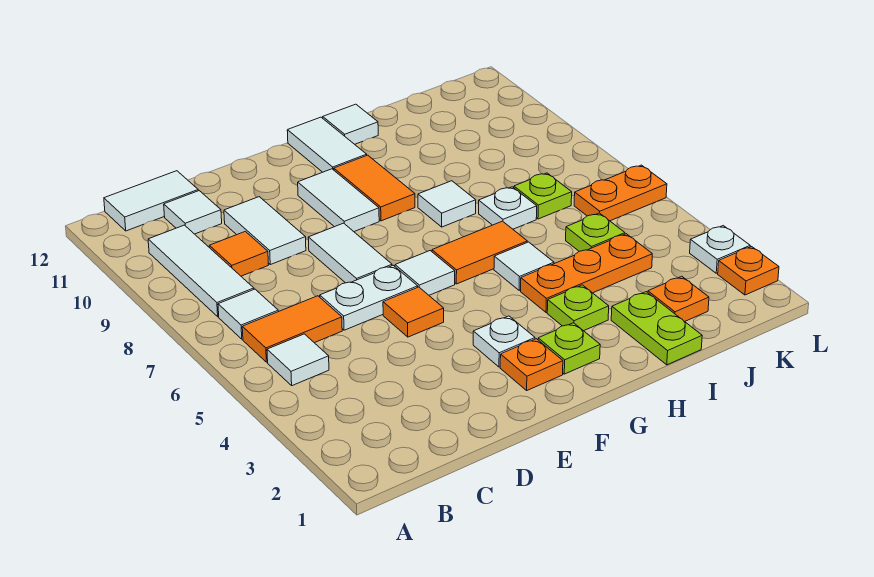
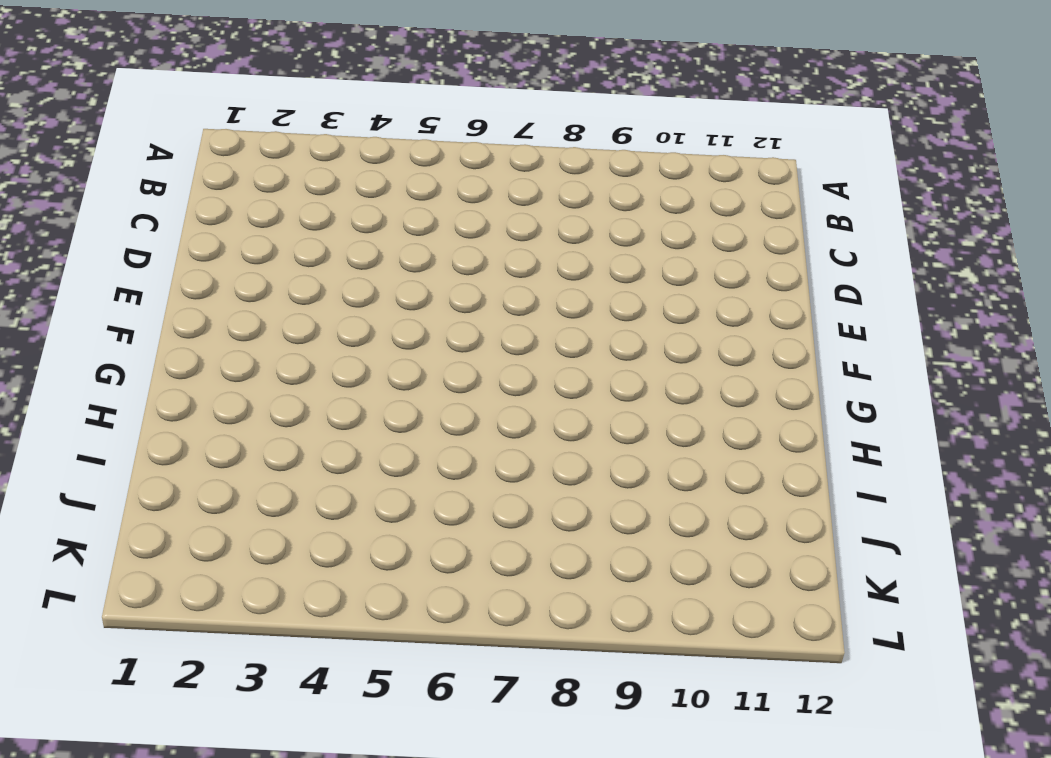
none -> white 1x1 tile [267,334,329,386]
none -> orange 1x2 tile [242,296,342,362]
none -> white 1x1 tile [218,289,278,339]
none -> white 1x3 tile [148,225,254,317]

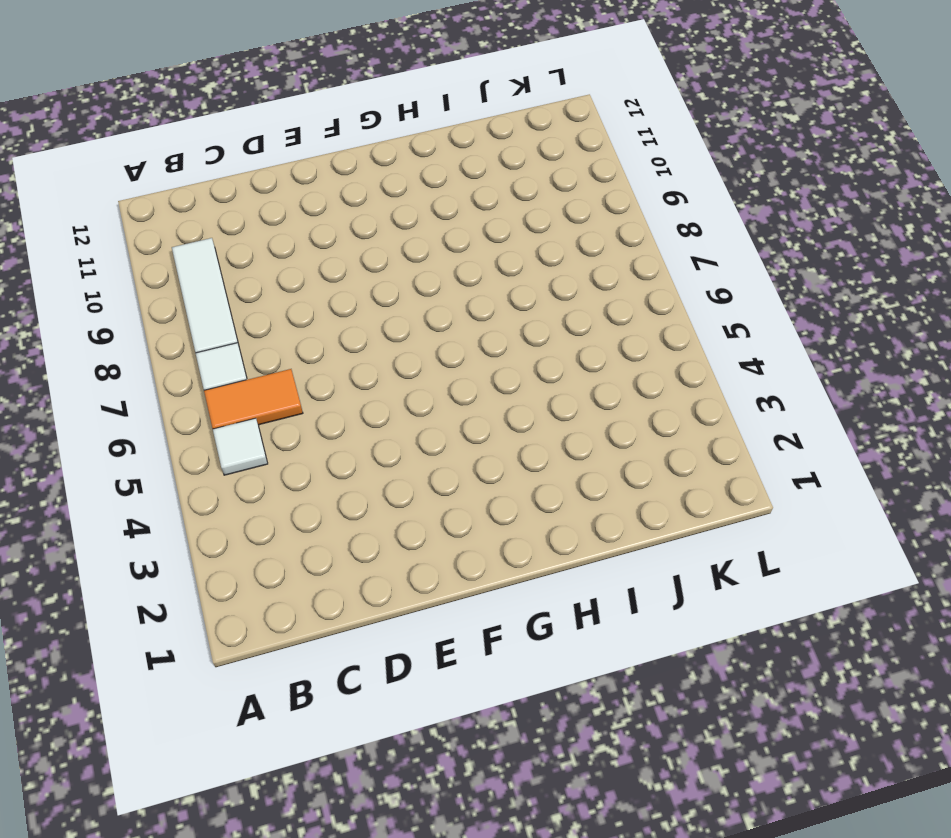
none -> white 1x2 tile [104,171,198,231]
none -> orange 1x1 tile [209,231,268,276]
none -> white 1x1 tile [164,191,222,234]
none -> white 1x2 plate [320,265,418,330]

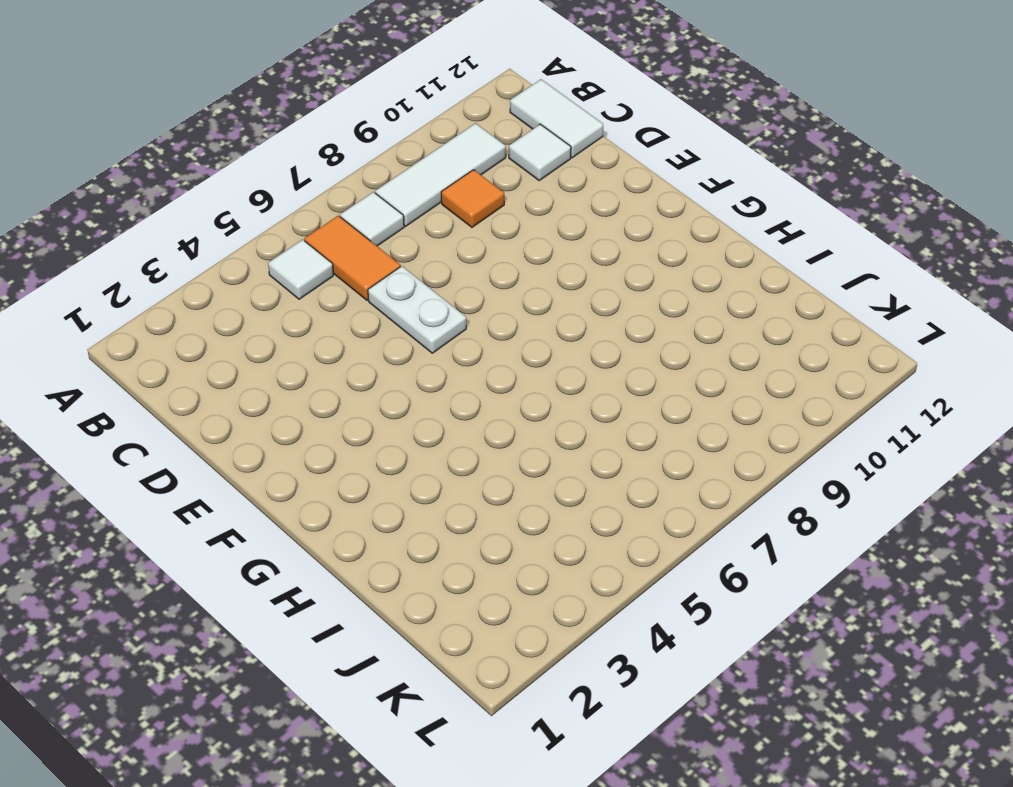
none -> white 1x2 tile [224,197,306,265]
none -> orange 1x1 tile [383,287,444,337]
none -> white 1x2 tile [308,223,392,283]
none -> orange 1x1 plate [500,339,563,390]

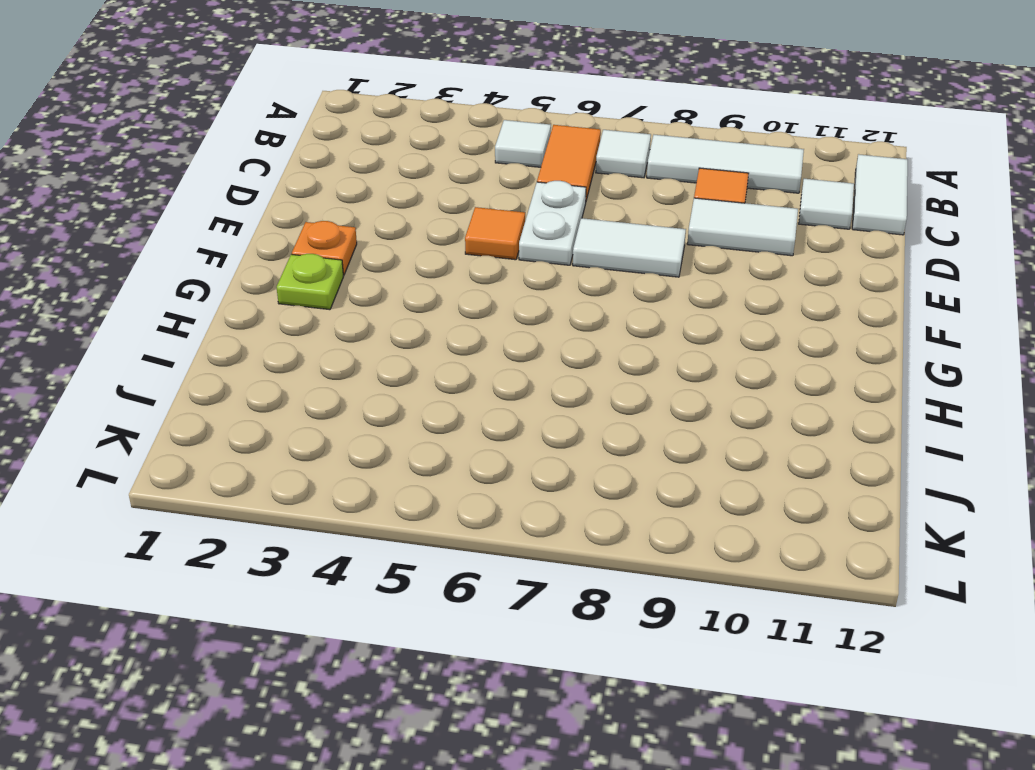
none -> white 1x1 plate [473,316,535,367]
none -> white 1x1 tile [395,251,455,295]
none -> white 1x2 tile [298,169,379,232]
none -> orange 1x2 tile [432,221,527,284]

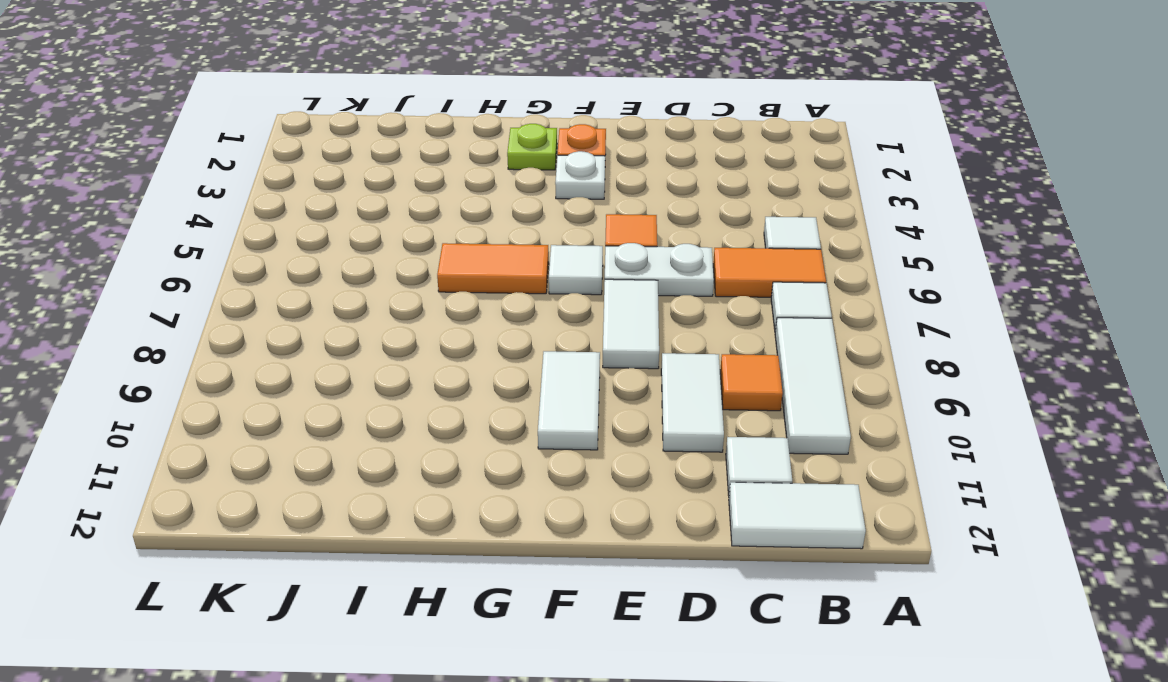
none -> orange 1x2 tile [334,155,415,221]
none -> white 1x2 tile [287,117,367,172]
none -> lime 1x1 plate [547,285,609,331]
none -> orange 1x3 plate [521,234,652,313]

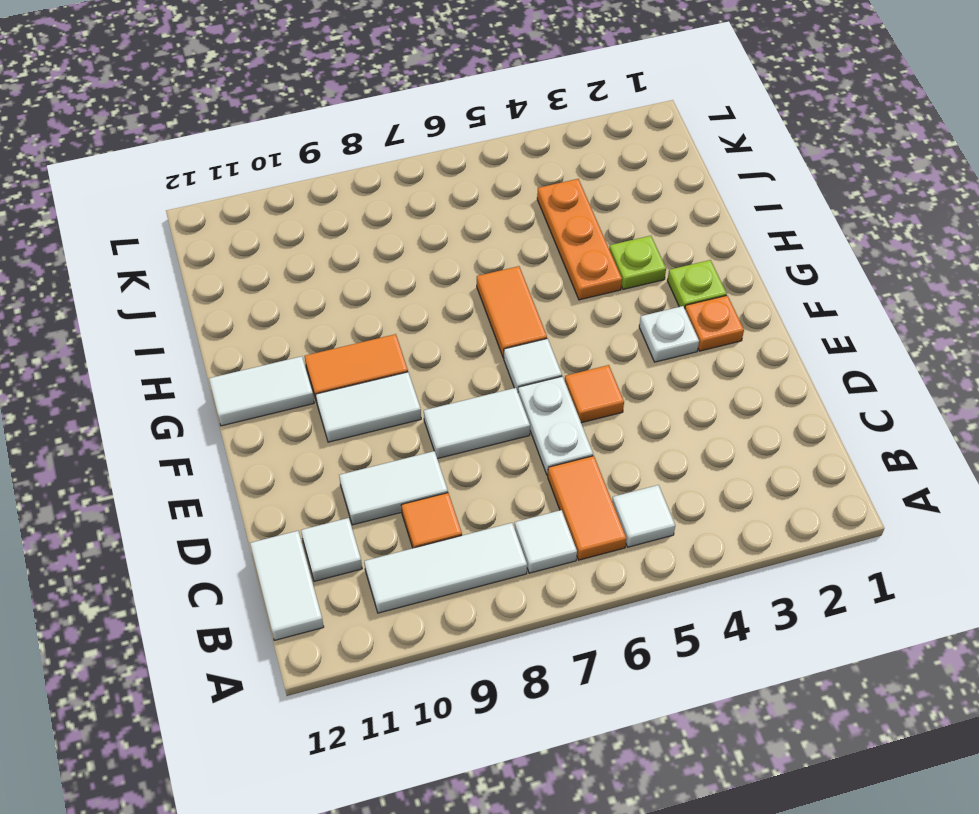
none -> white 1x1 tile [494,242,554,290]
none -> white 1x1 tile [418,181,476,227]
none -> white 1x1 tile [323,104,378,144]
none -> lime 1x2 plate [611,292,702,365]

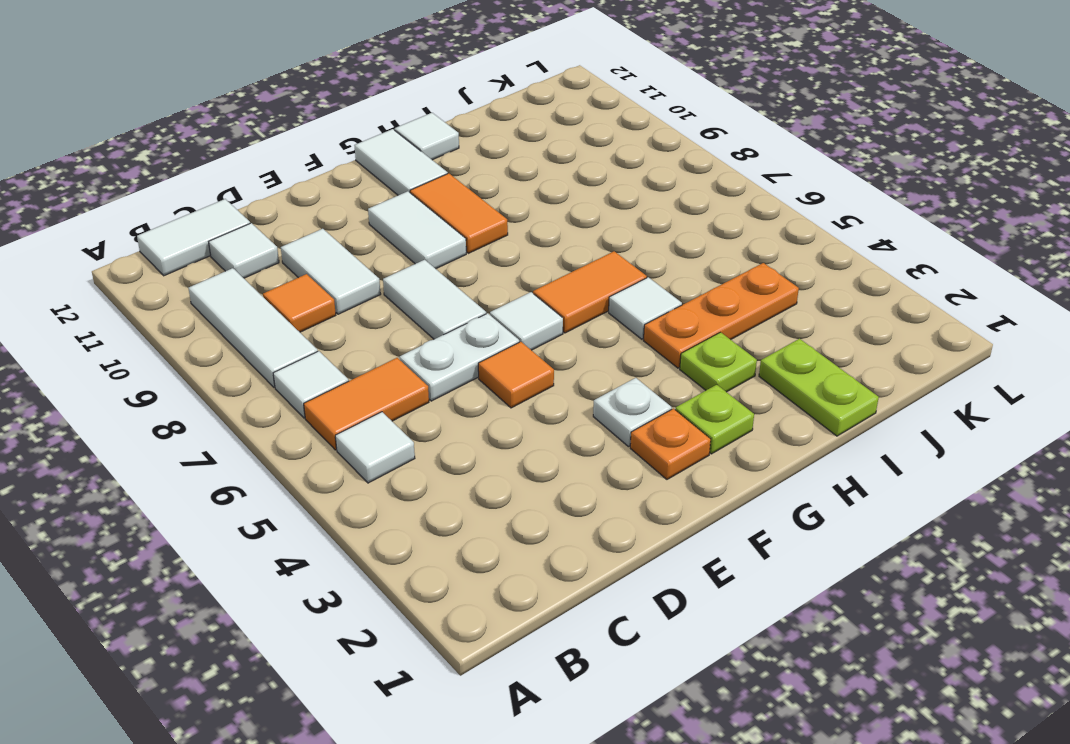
none -> white 1x1 tile [418,181,476,227]
none -> white 1x1 plate [479,187,537,229]
none -> orange 1x1 plate [648,276,709,321]
none -> lime 1x1 plate [566,213,625,251]

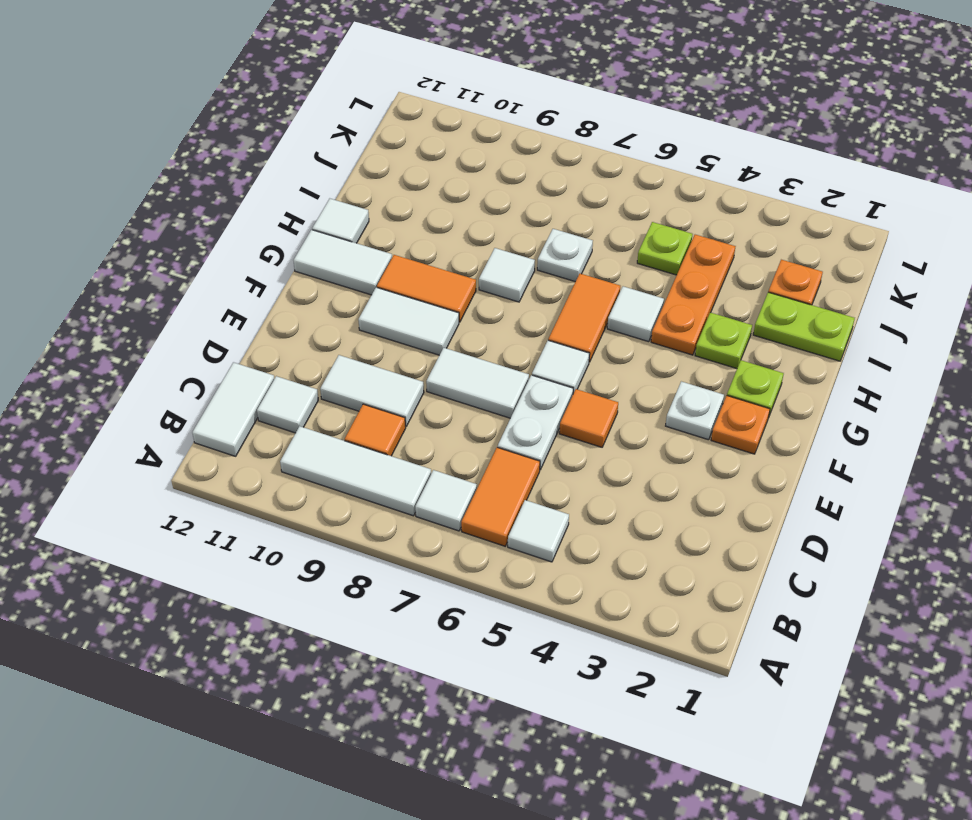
none -> lime 1x1 plate [514,173,572,219]
none -> orange 1x2 plate [574,165,667,221]
none -> orange 1x1 plate [718,247,779,295]
none -> white 1x1 plate [690,226,750,273]

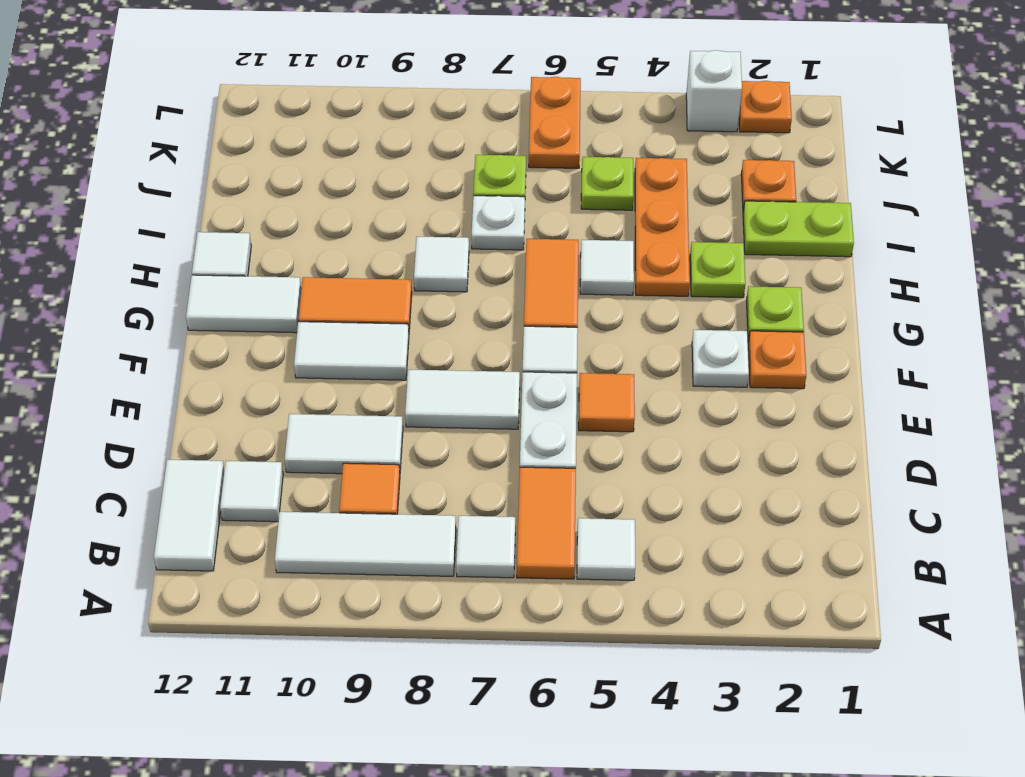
white 1x1 brick [686,50,742,132] -> white 1x1 plate [690,226,750,273]

